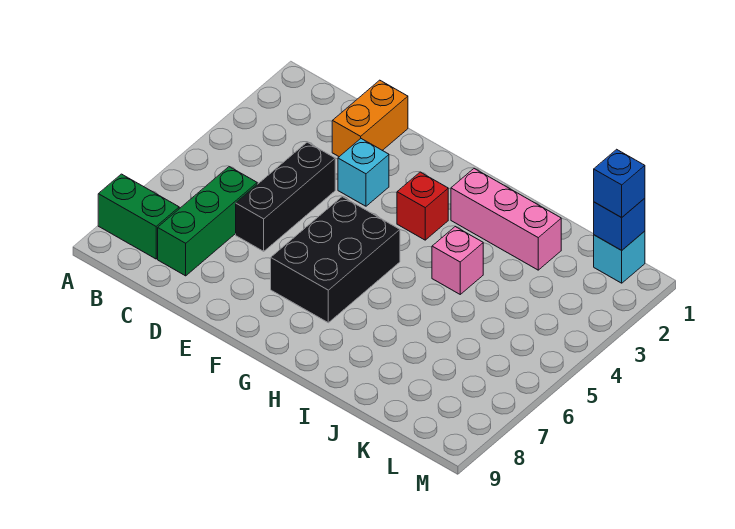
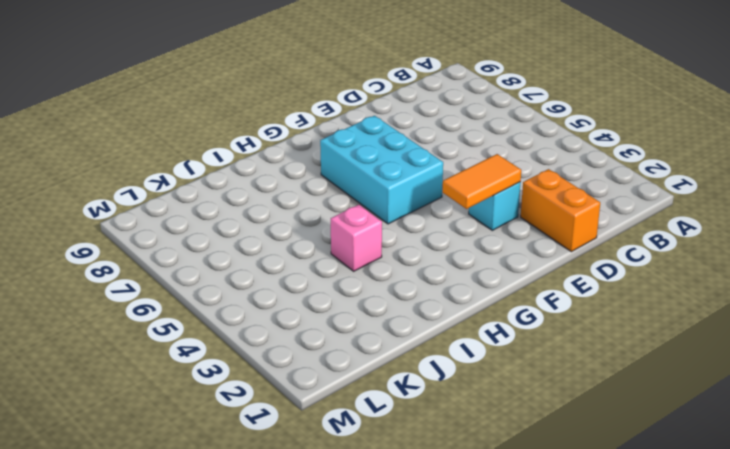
orange 1x2 tile [442,154,521,209] -> none
cyan 2x3 brick [320,116,443,224] -> black 2x3 brick [271,197,400,323]
none -> green 1x2 brick [98,174,179,259]
none -> green 1x3 brick [158,167,257,276]
none -> black 1x3 brick [236,142,335,251]

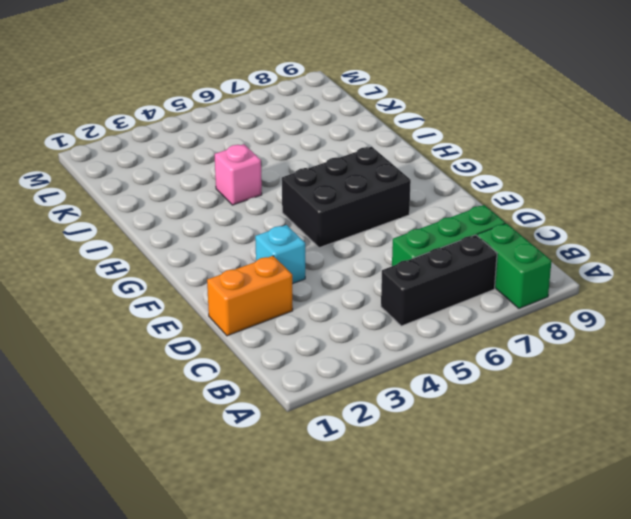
black 1x3 brick [381,235,497,326] -> black 1x3 brick moved to [236,142,335,251]
none -> red 1x1 brick [397,172,448,240]
none -> pink 1x3 brick [451,168,561,270]
none -> cyan 1x1 brick [594,231,645,283]

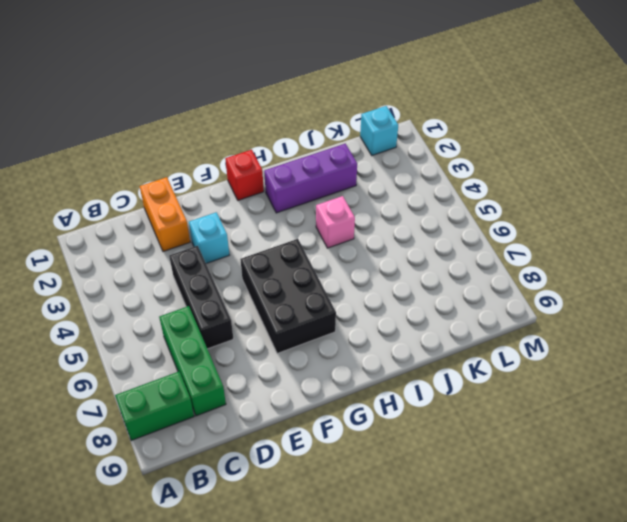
red 1x1 brick [225,150,264,200] -> red 1x1 brick moved to [397,172,448,240]
purple 1x3 brick [264,143,357,213] -> pink 1x3 brick [451,168,561,270]
none -> blue 1x1 brick [594,198,645,250]
none -> blue 1x1 brick [594,149,645,217]

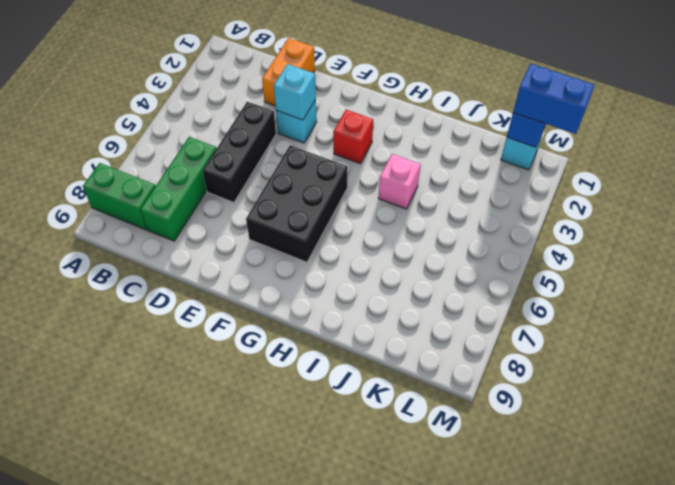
cyan 1x1 brick [274,64,316,120] -> none
blue 1x2 brick [513,64,595,134] -> blue 1x1 brick [594,149,645,217]
none -> pink 1x3 brick [451,168,561,270]

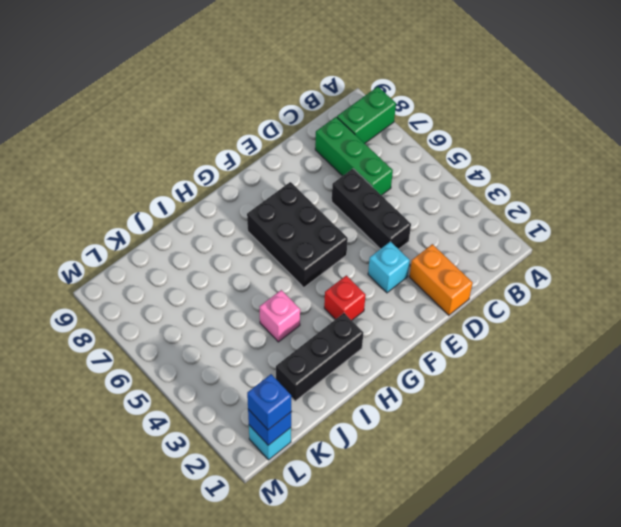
black 1x3 brick [276,313,363,401] -> pink 1x3 brick [451,168,561,270]

